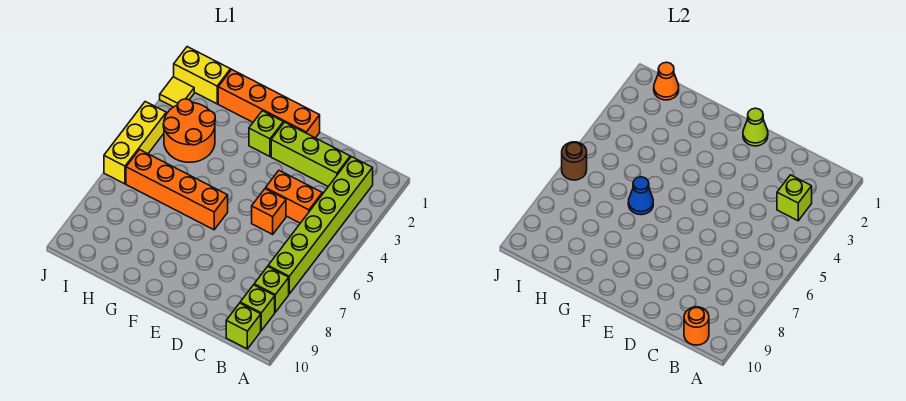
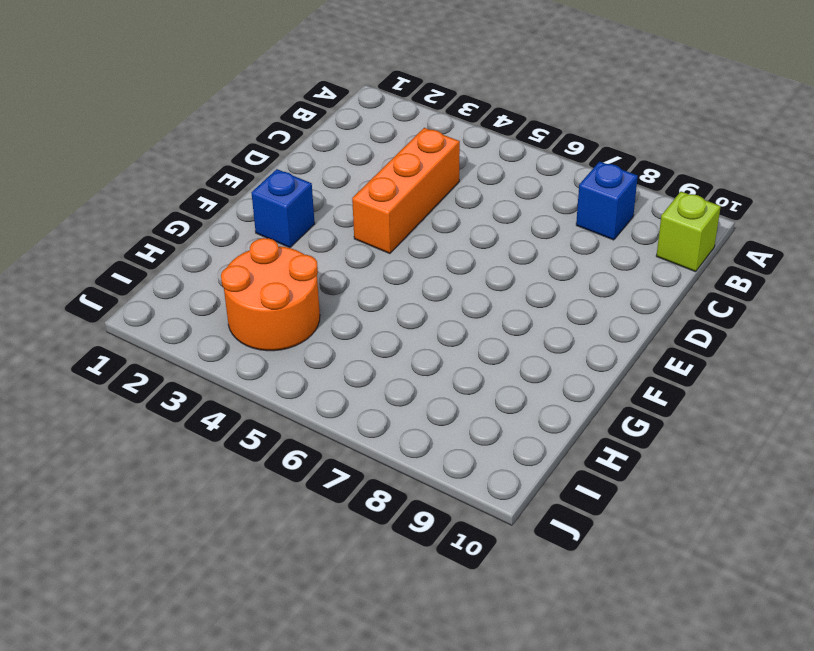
blue 1x1 brick [576,161,638,240] -> lime 1x1 brick [254,267,289,312]
orange 1x3 brick [352,128,460,254] -> orange 1x2 brick [266,171,322,223]
blue 1x1 brick [251,169,315,248] -> lime 1x1 brick [249,111,283,156]
none -> lime 1x6 brick [268,157,373,294]
none -> lime 1x1 brick [240,285,275,330]
none -> lime 1x3 brick [271,122,350,186]

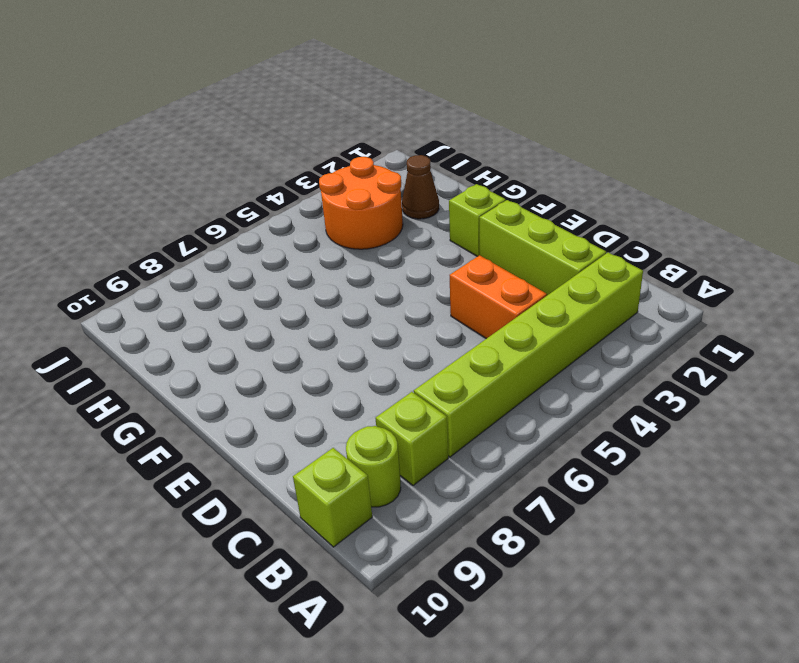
lime 1x1 round brick [346,426,401,507] -> lime 1x1 brick [240,285,275,330]
brown 1x1 cone [402,155,439,219] -> none
none -> orange 1x1 brick [252,189,286,234]
none -> orange 1x4 brick [218,70,320,138]
none -> orange 1x4 brick [126,150,228,230]

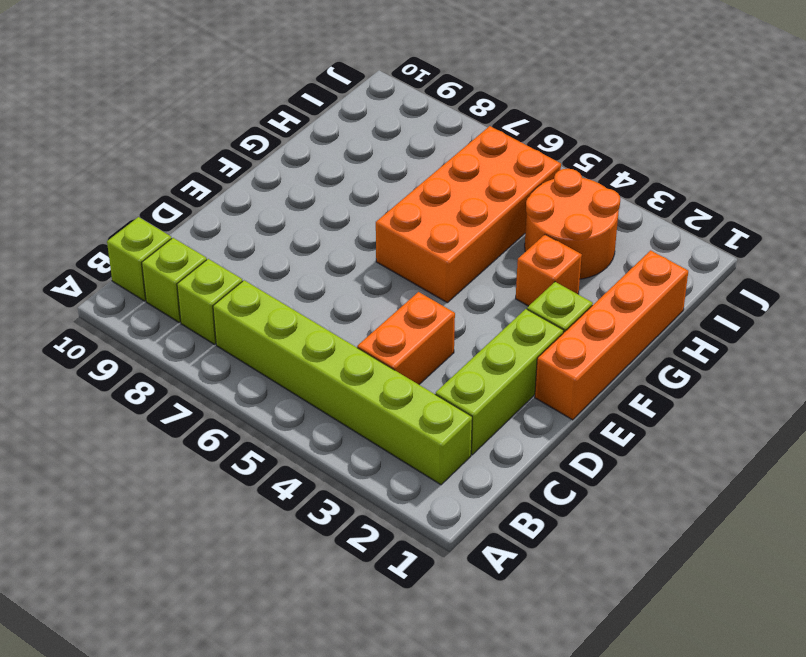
orange 2x4 brick [376,126,561,303] -> orange 1x4 brick [126,150,228,230]
orange 1x1 brick [516,235,582,306] -> orange 1x1 brick moved to [252,189,286,234]
none -> yellow 1x2 brick [174,47,231,104]
none -> yellow 1x1 tile [160,77,194,107]
none -> yellow 1x3 brick [104,102,166,184]

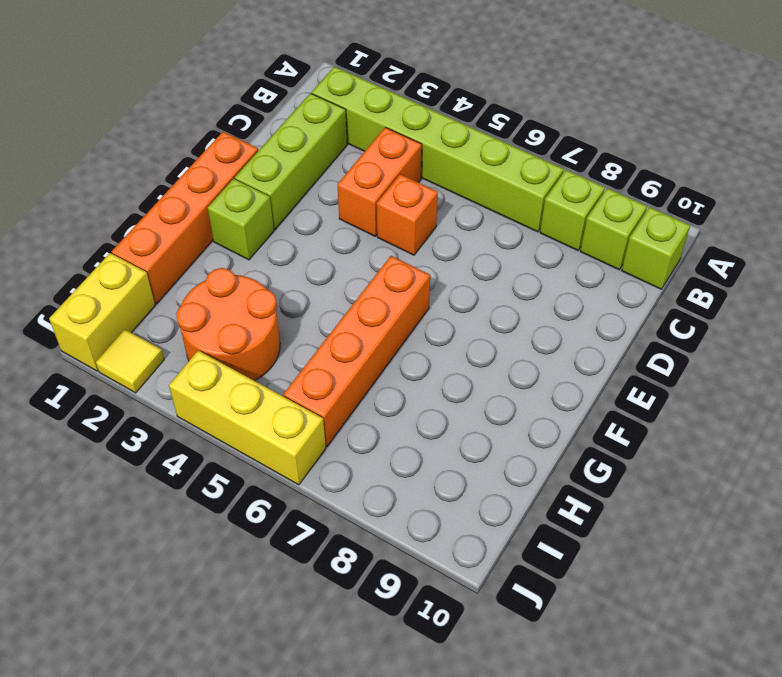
none -> lime 1x1 brick [777,175,812,221]
none -> orange 1x1 round brick [684,307,709,345]
none -> lime 1x1 cone [743,108,768,146]

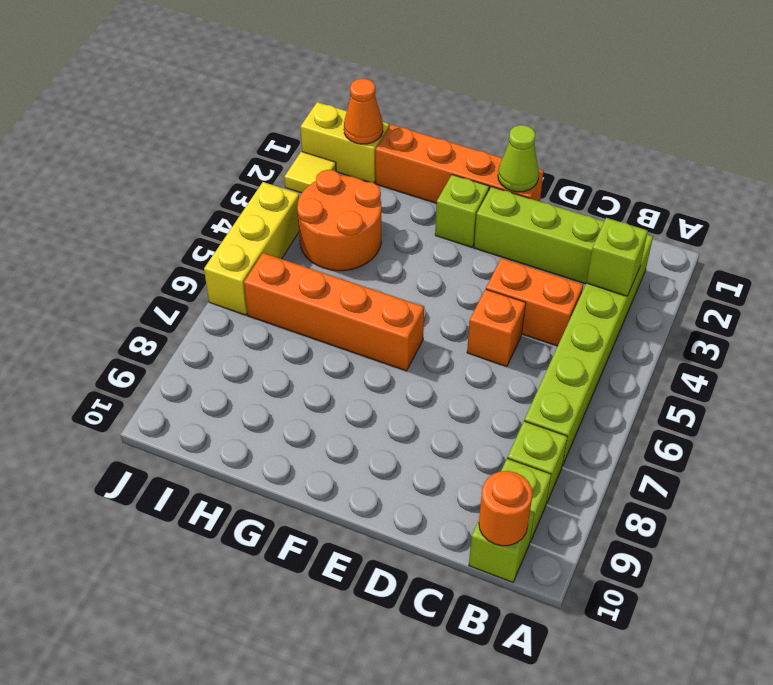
none -> blue 1x1 cone [628,177,653,215]
none -> brown 1x1 round brick [562,142,587,180]

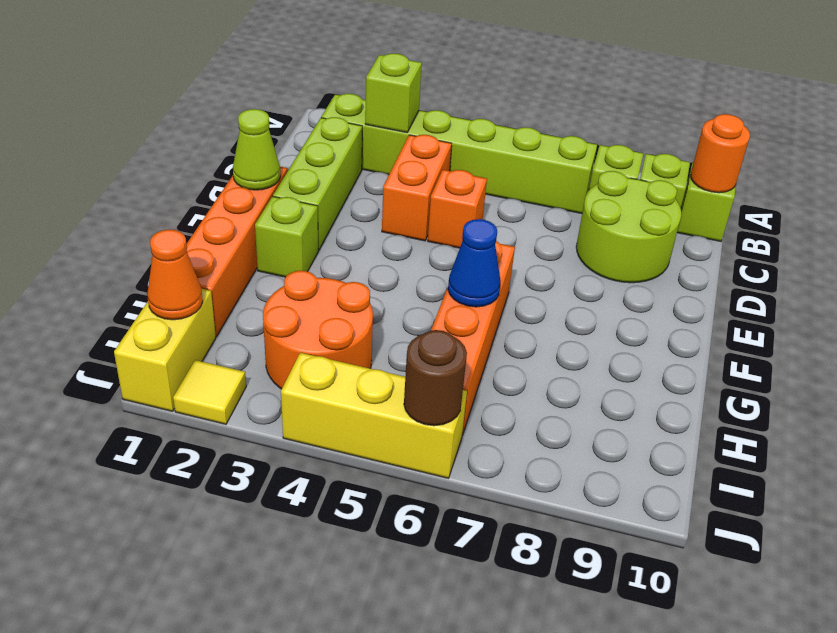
lime 2x2 round brick [576,171,681,283] -> none

